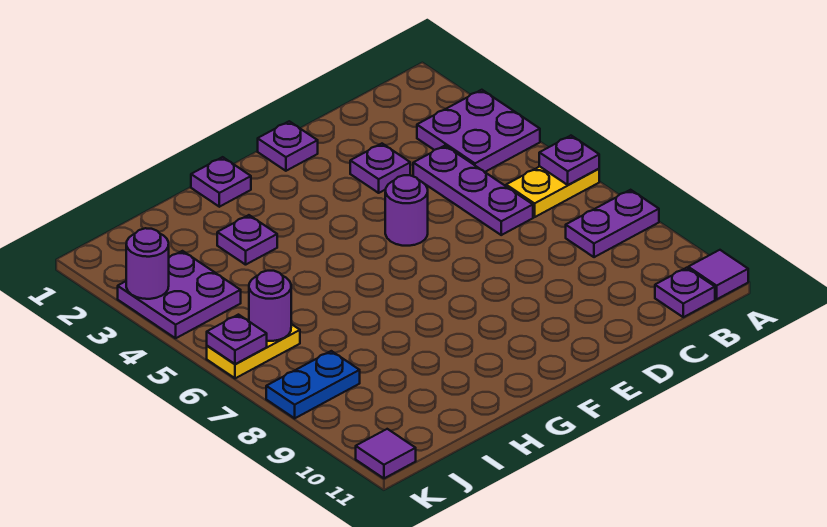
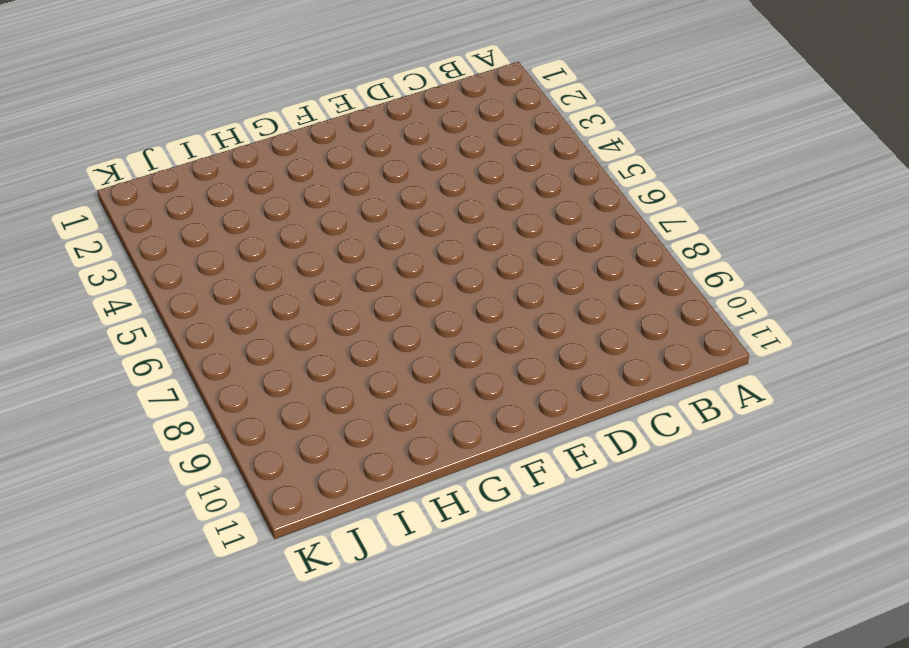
none -> purple 2x2 plate [417,90,540,172]
none -> yellow 1x2 plate [506,166,599,217]
none -> purple 1x2 plate [566,190,659,257]

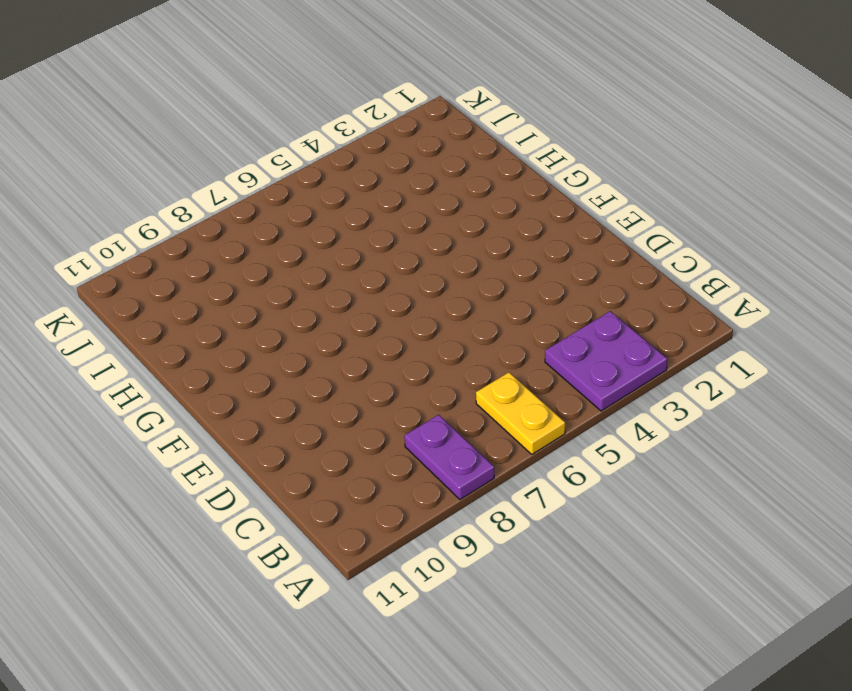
none -> purple 1x1 tile [688,250,748,299]
none -> purple 1x1 plate [655,268,715,317]
none -> purple 1x3 plate [413,146,533,235]

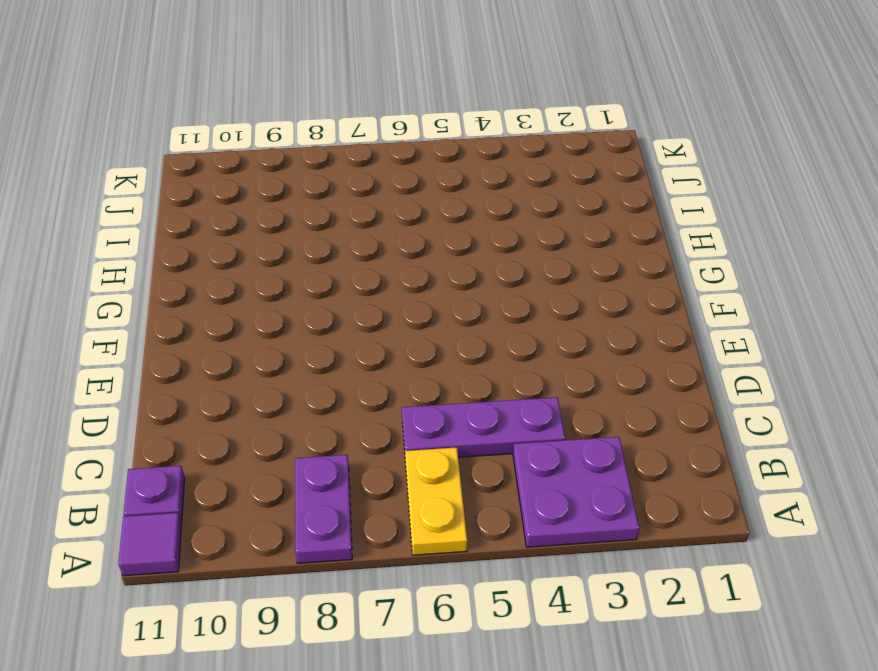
none -> purple 1x1 plate [350,144,410,193]
none -> purple 1x1 plate [258,121,318,171]
none -> purple 1x1 round brick [385,175,428,246]

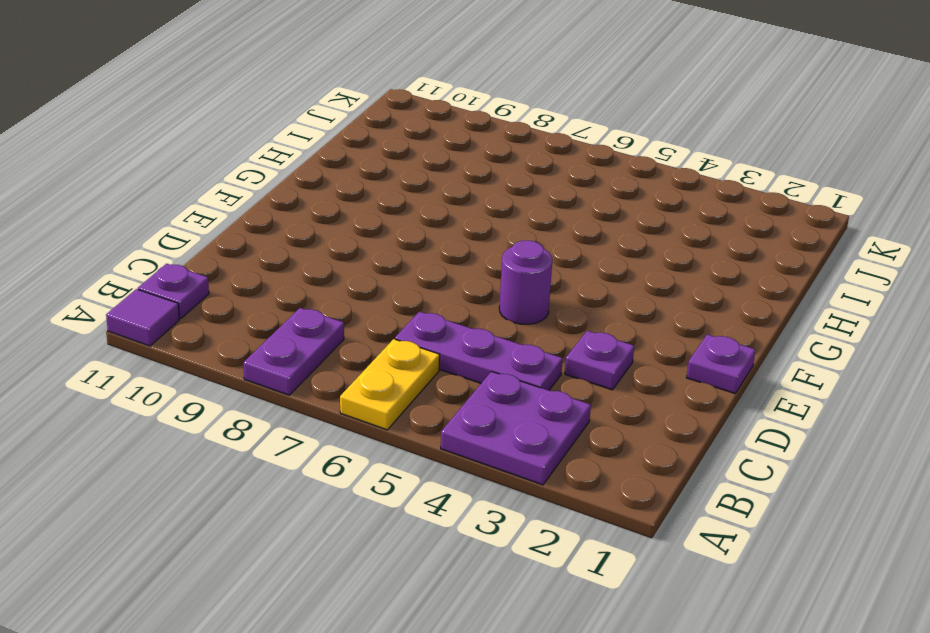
none -> purple 1x1 plate [191,157,251,207]
none -> purple 1x1 plate [217,215,277,265]
none -> purple 2x2 plate [118,251,241,338]

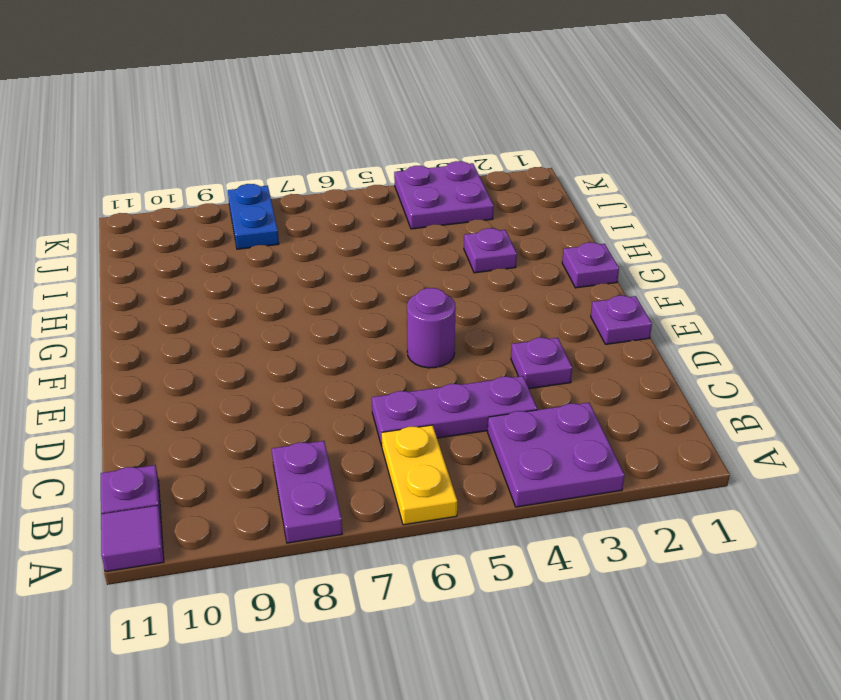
none -> yellow 1x2 plate [207,324,300,378]
none -> purple 1x1 tile [356,429,416,478]
none -> purple 1x1 plate [539,136,599,185]

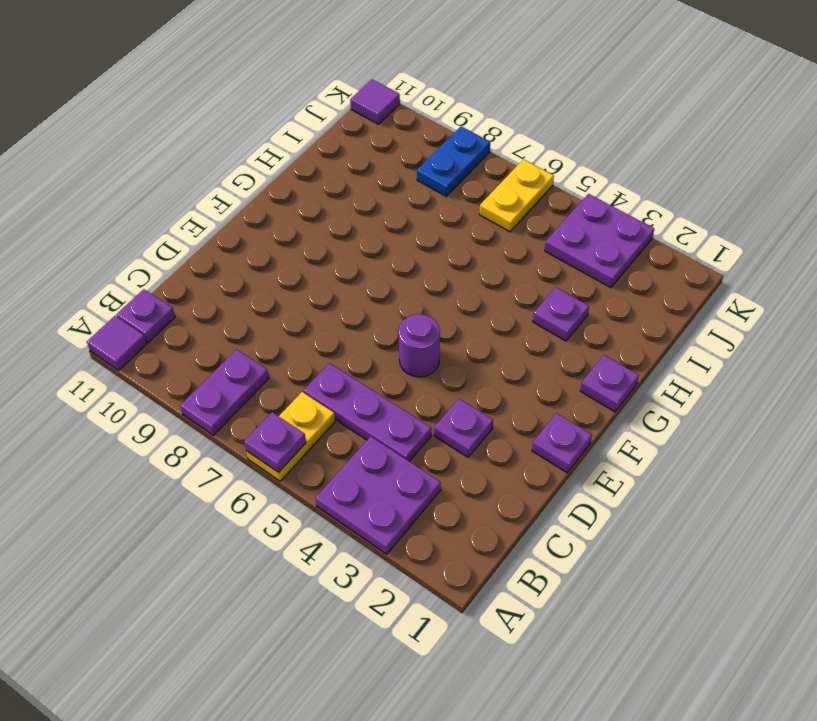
none -> purple 1x1 round brick [249,271,291,341]
none -> purple 1x1 round brick [126,228,169,299]
none -> purple 1x1 plate [207,315,267,364]

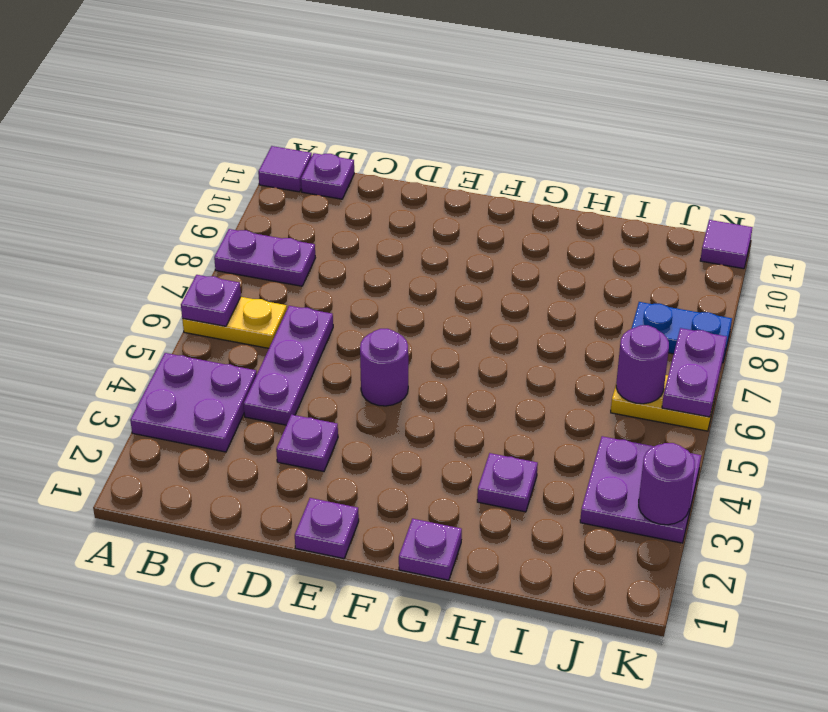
purple 1x2 plate [662,328,727,417] -> purple 1x1 plate [207,315,267,364]

